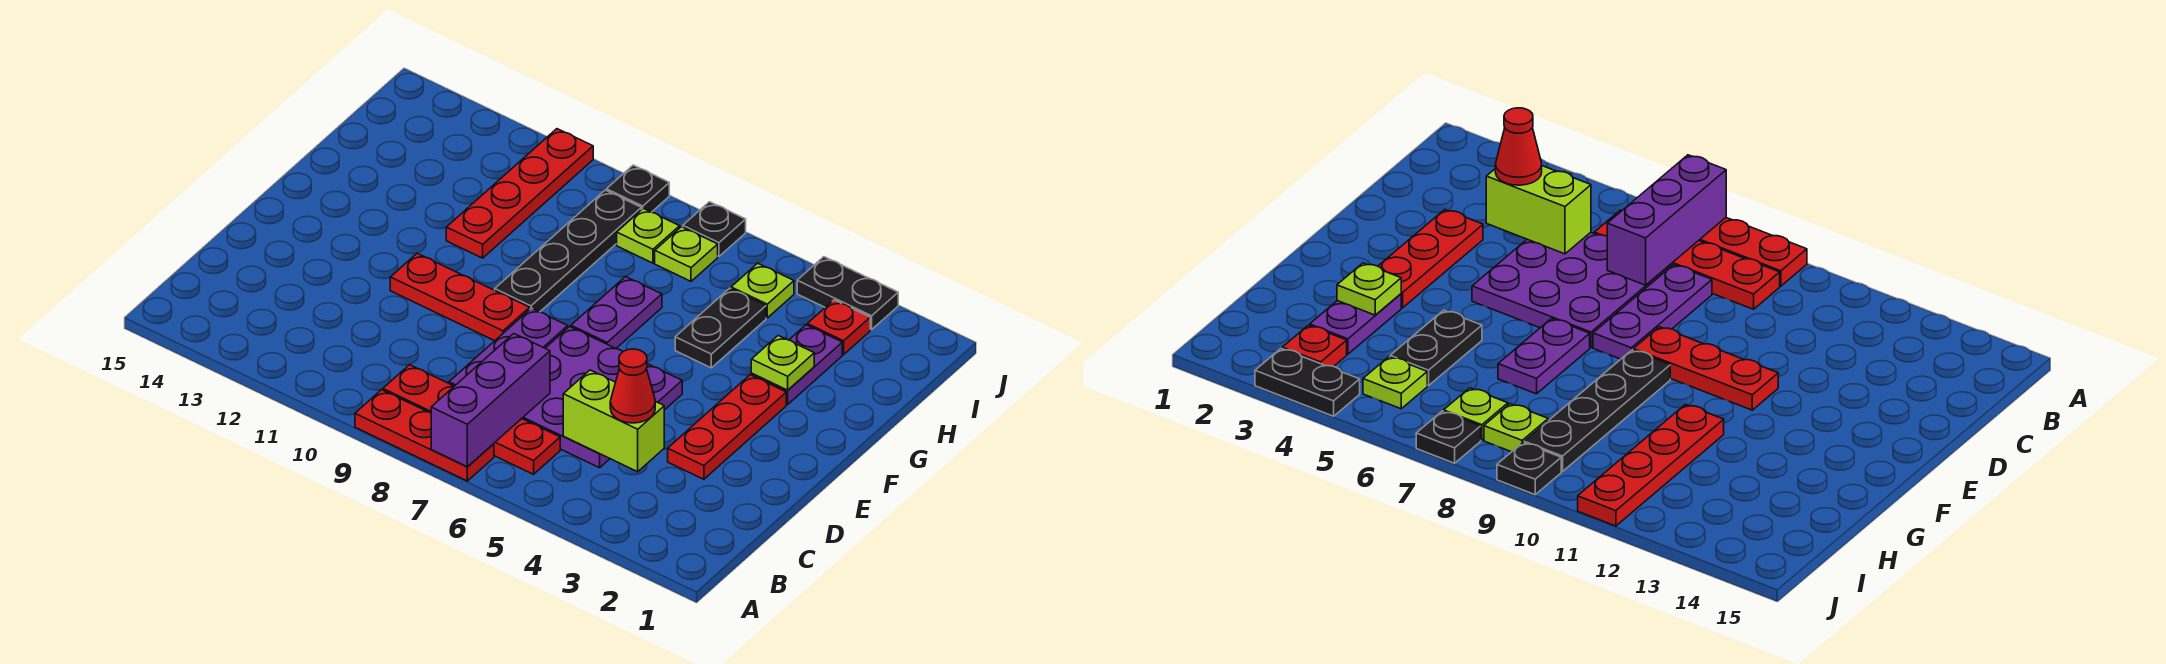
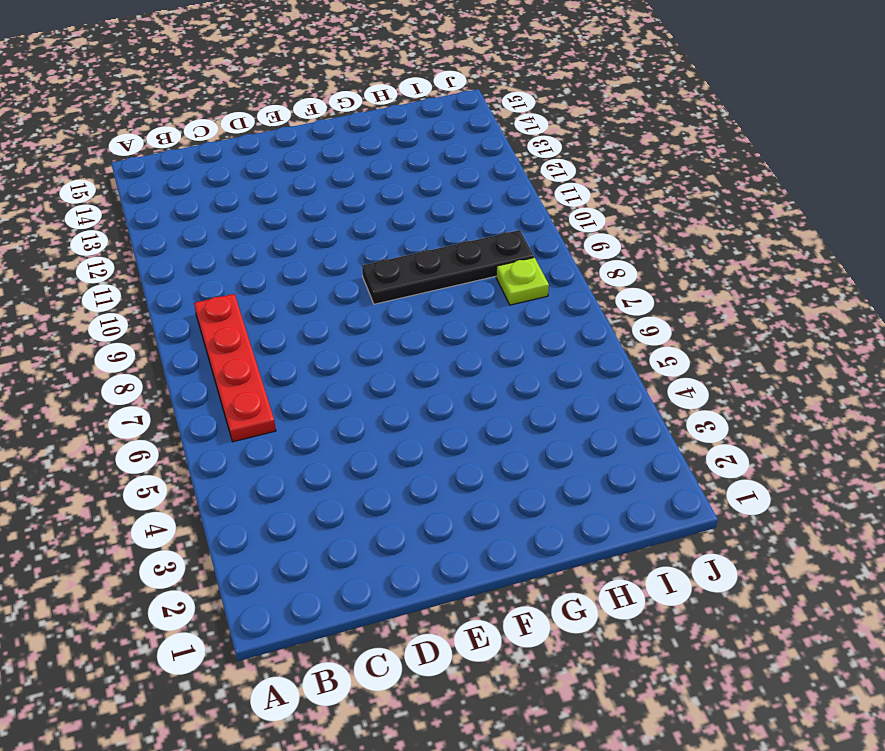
none -> red 1x3 plate [355,390,494,481]
none -> purple 3x3 plate [522,327,682,468]
none -> purple 1x3 plate [449,308,568,386]

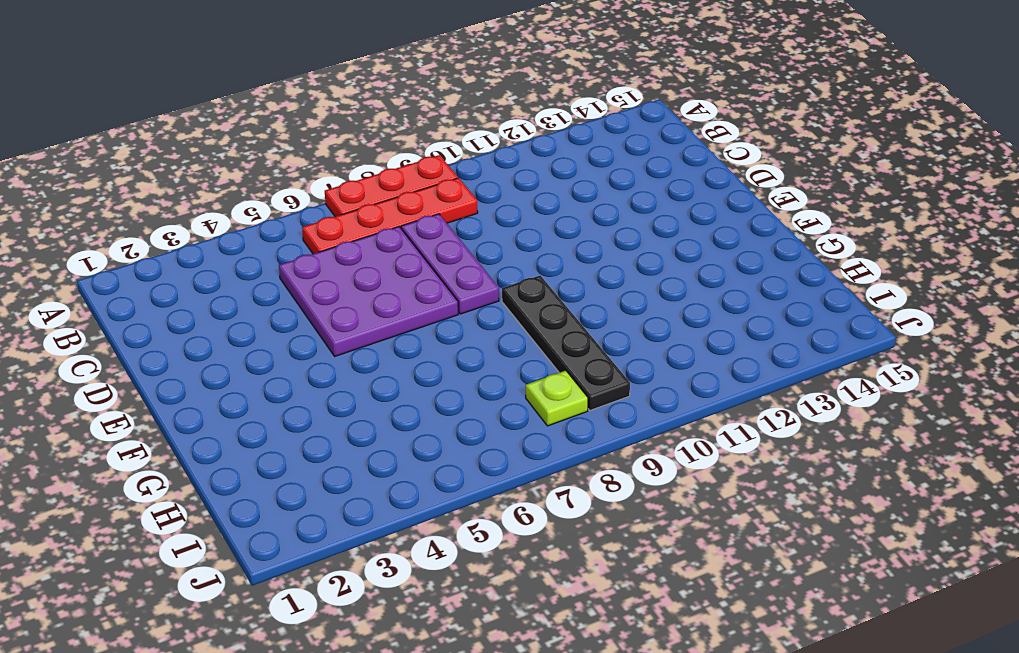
none -> red 1x3 plate [668,375,786,479]
none -> red 1x3 plate [390,253,530,341]
none -> purple 1x2 plate [571,277,662,349]

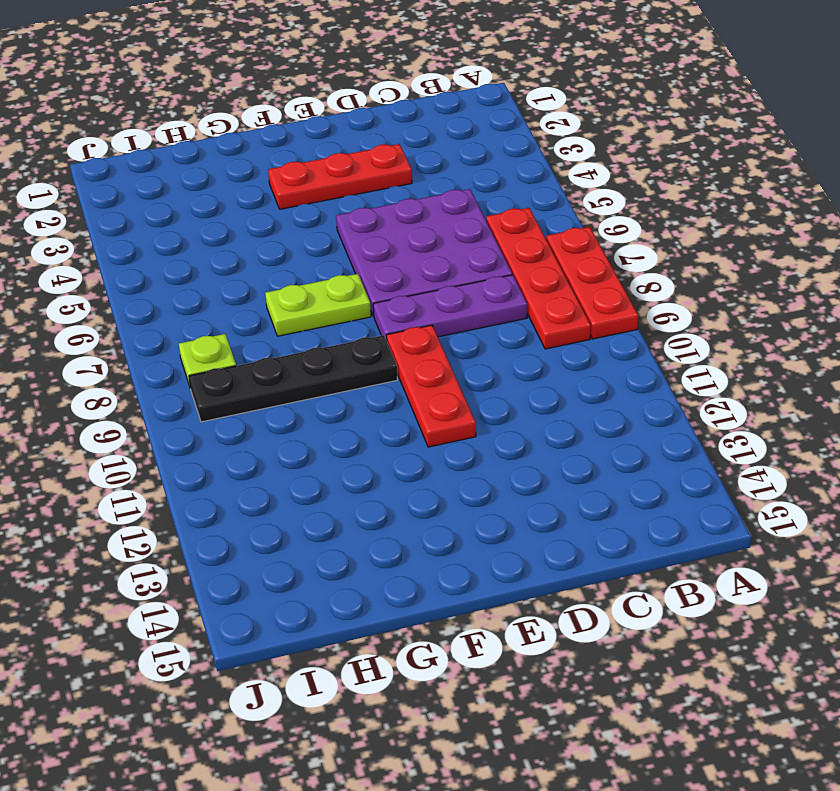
lime 1x2 plate [265,274,371,336] -> purple 1x2 plate [571,277,662,349]
none -> purple 1x2 plate [751,325,842,404]
none -> black 1x2 plate [675,288,766,368]
none -> red 1x4 plate [446,129,593,258]

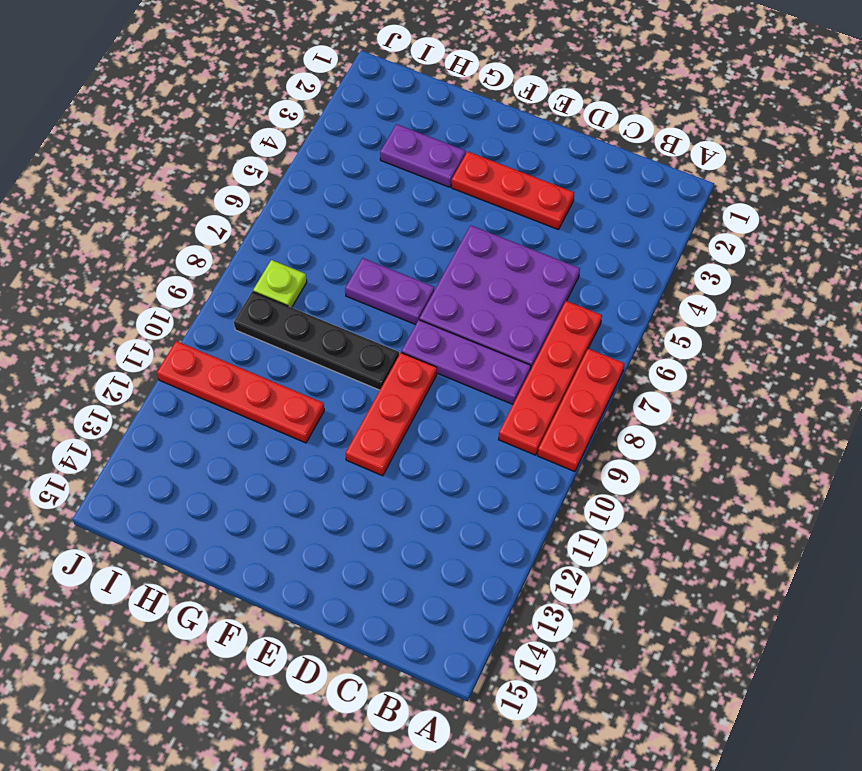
none -> black 1x2 plate [675,288,766,368]
none -> red 1x1 plate [807,300,870,355]
none -> lime 1x1 plate [731,263,794,318]

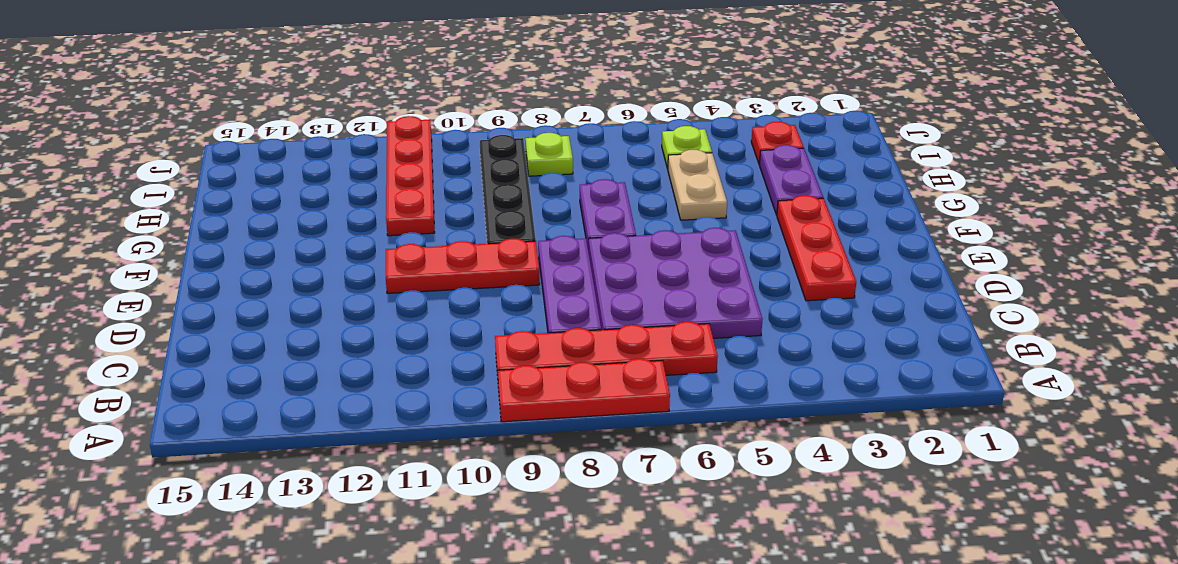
tan 1x2 plate [668,150,727,220] -> black 1x2 plate [675,288,766,368]
none -> lime 1x1 plate [655,227,718,281]
none -> black 1x2 plate [797,257,898,330]
none -> black 1x1 plate [683,202,746,256]

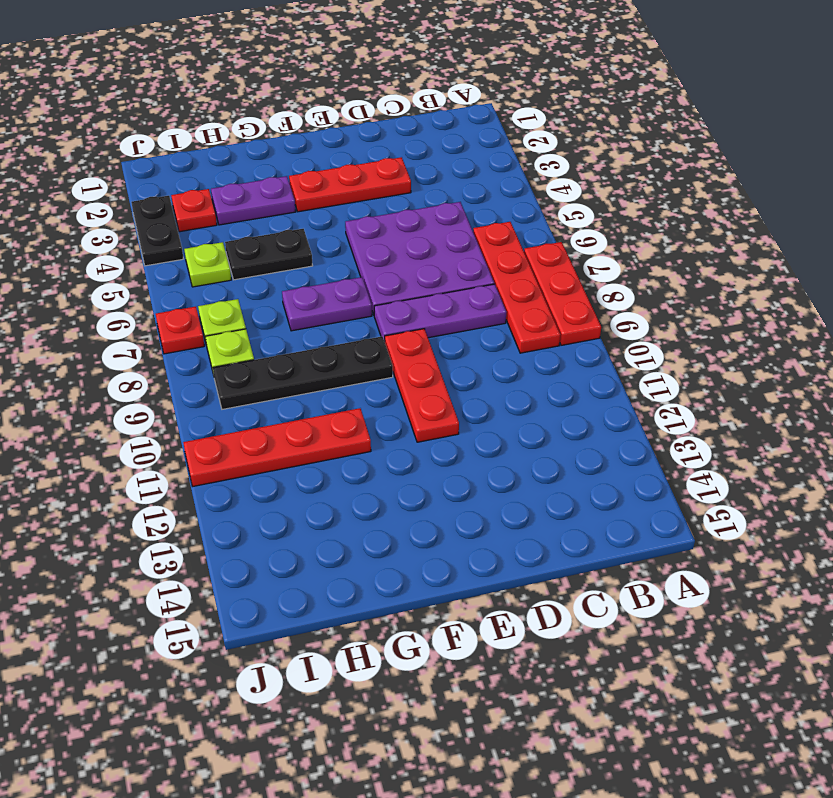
red 1x1 plate [156,307,204,354] -> black 1x1 plate [683,202,746,256]
none -> black 1x1 plate [607,165,669,212]
none -> purple 1x3 brick [431,334,550,467]
none -> lime 1x2 brick [563,370,664,472]

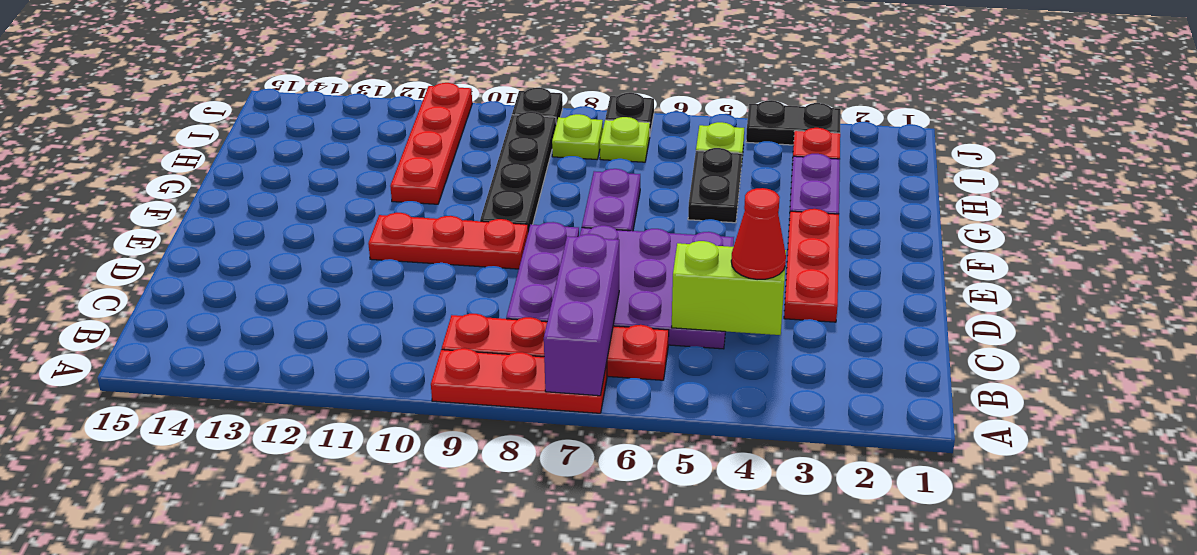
none -> lime 1x1 plate [751,336,814,390]

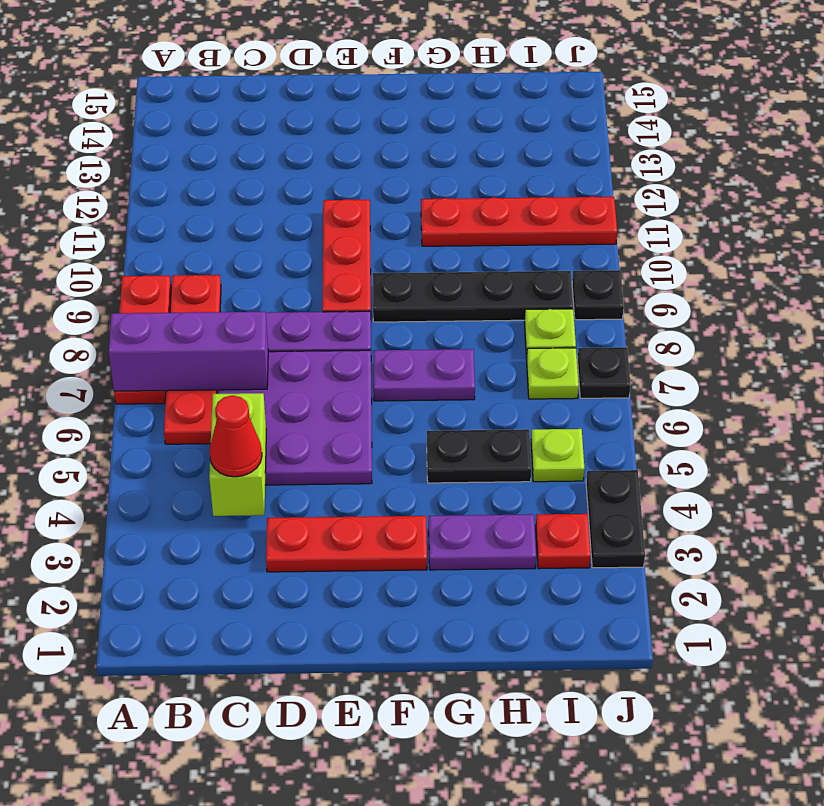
none -> lime 1x1 plate [751,336,814,390]

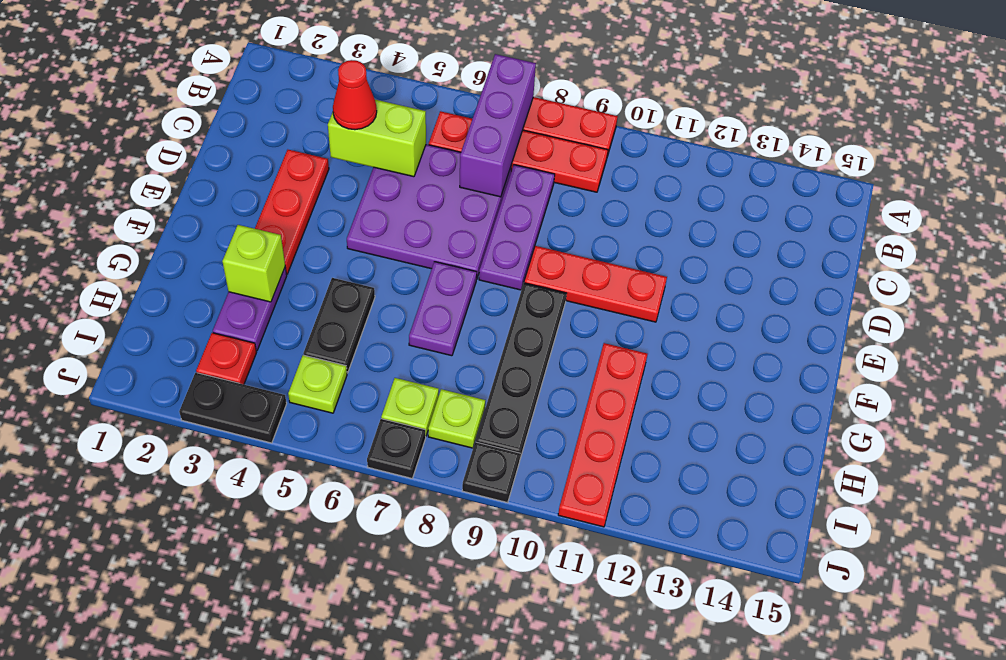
lime 1x1 brick [222,225,285,302] -> lime 1x1 plate [751,336,814,390]

